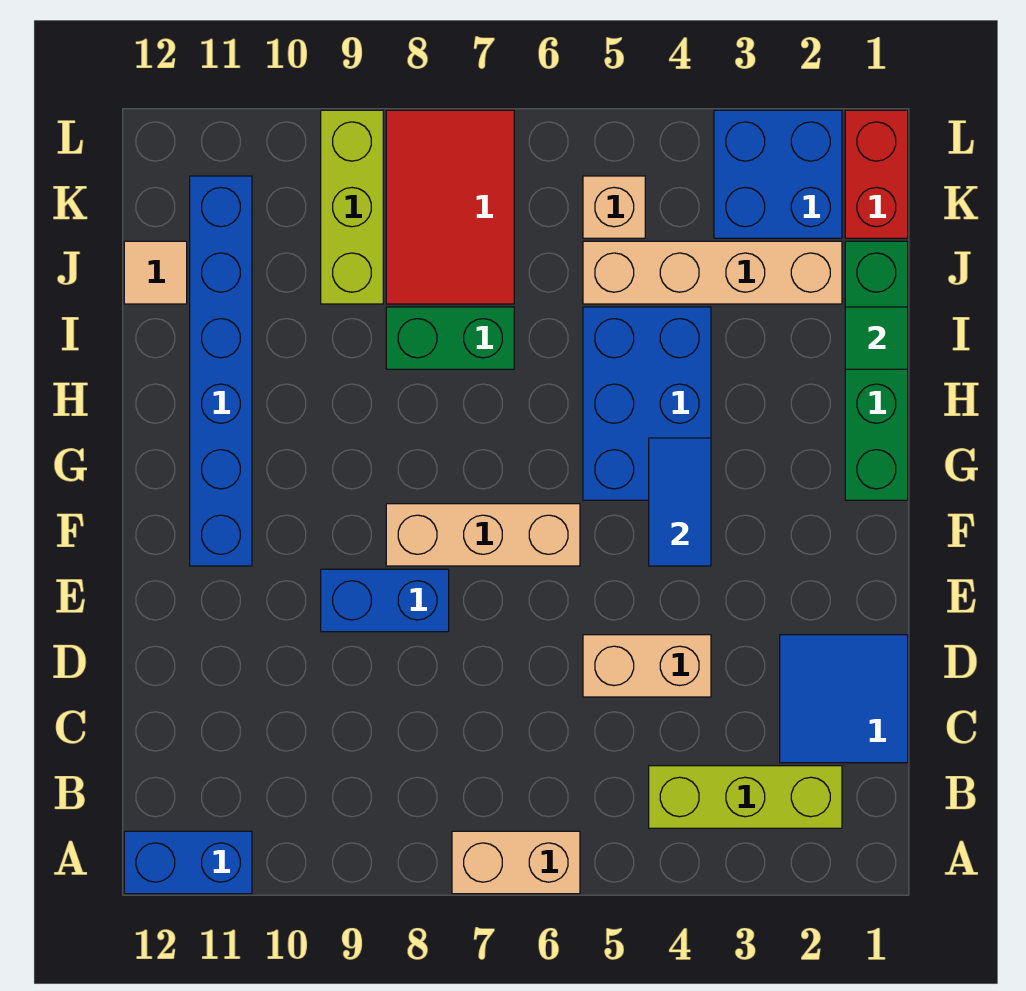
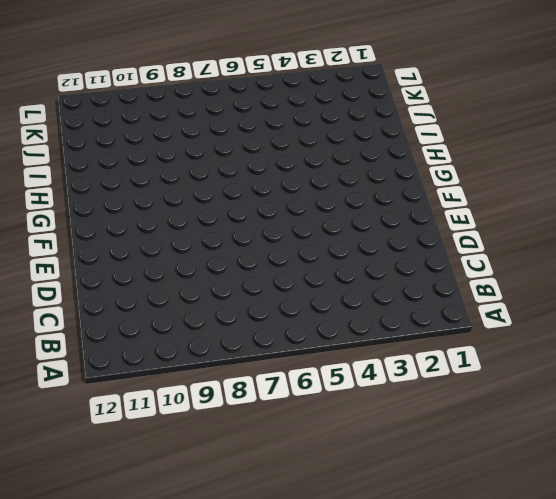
none -> tan 1x2 brick [452,831,580,894]
none -> blue 1x2 brick [124,831,252,894]
none -> lime 1x3 brick [649,766,842,828]

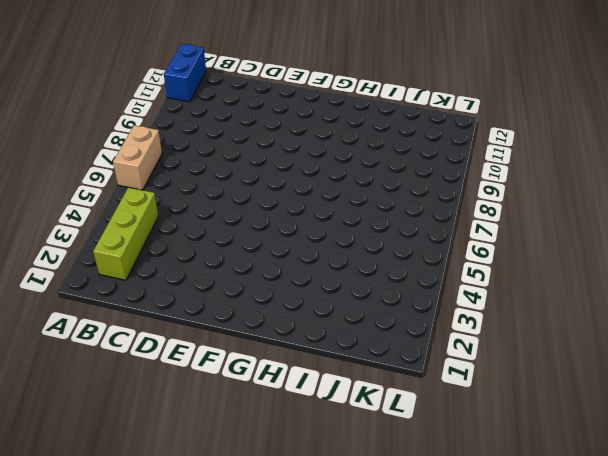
none -> blue 2x2 tile [780,635,908,763]
none -> tan 1x2 brick [583,635,711,697]
none -> blue 1x2 brick [321,569,449,632]

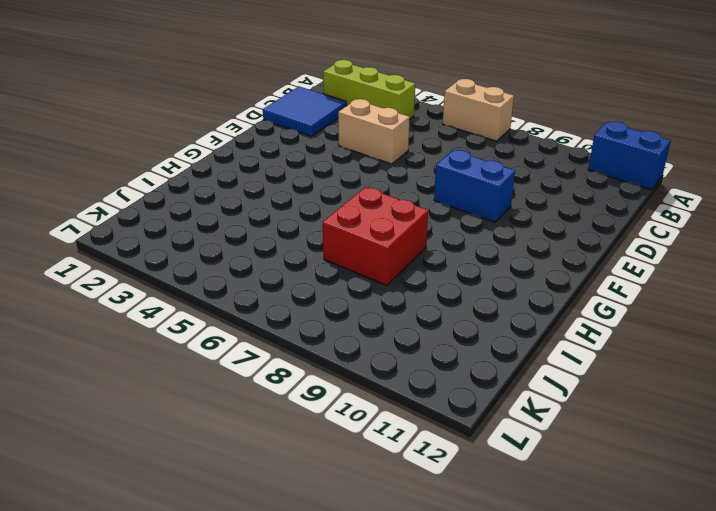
red 2x2 brick [323,187,428,285] -> green 1x2 brick [386,307,514,369]
none -> tan 1x3 brick [386,504,580,566]
none -> blue 1x6 brick [190,176,252,566]
none -> green 1x4 brick [845,241,908,500]

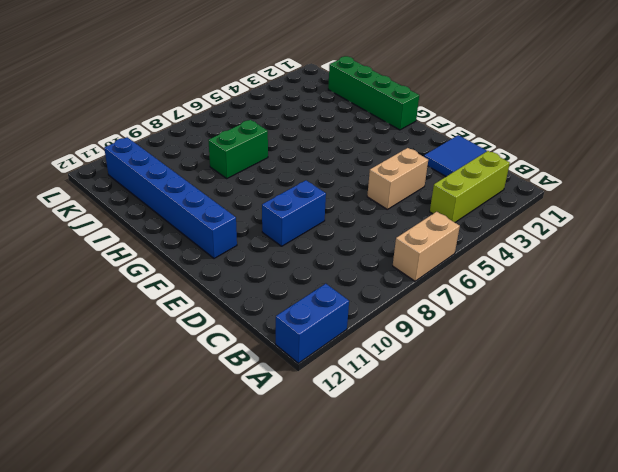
none -> tan 1x3 brick [386,504,580,566]
none -> blue 2x3 brick [583,307,711,500]
none -> tan 1x4 brick [583,241,842,304]

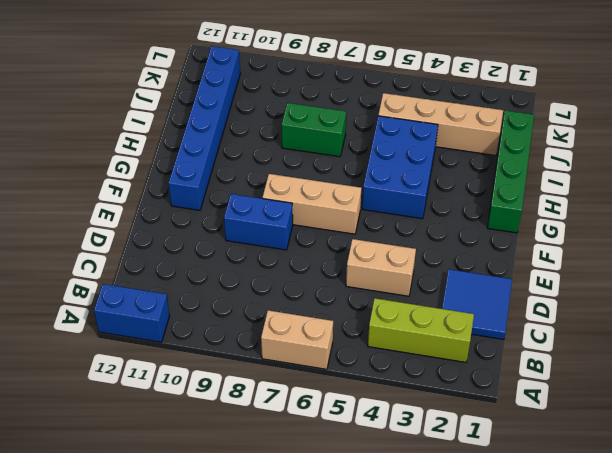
none -> red 2x3 tile [386,110,514,304]
none -> lime 1x3 brick [321,110,383,304]
none -> tan 1x1 tile [124,241,187,304]

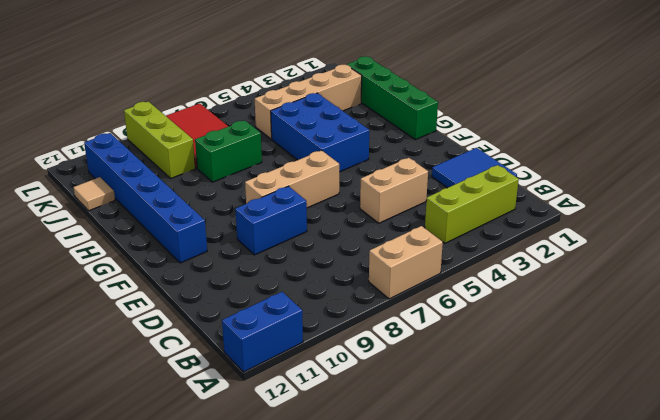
none -> red 1x2 brick [845,110,908,238]
none -> blue 2x2 brick [714,110,842,238]
none -> tan 1x1 brick [583,176,645,238]

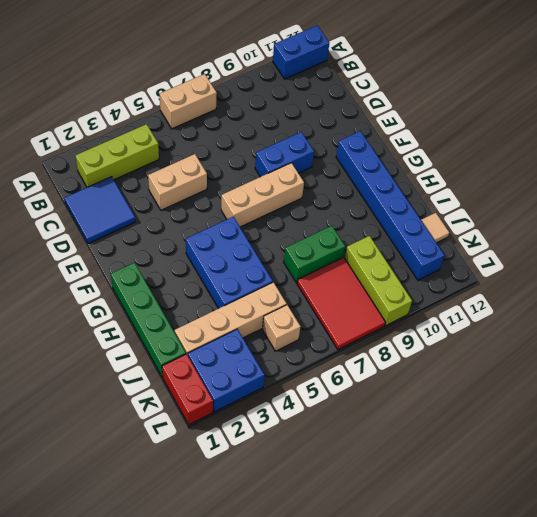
none -> blue 1x2 tile [649,438,711,566]
none -> green 1x1 tile [845,307,908,369]

